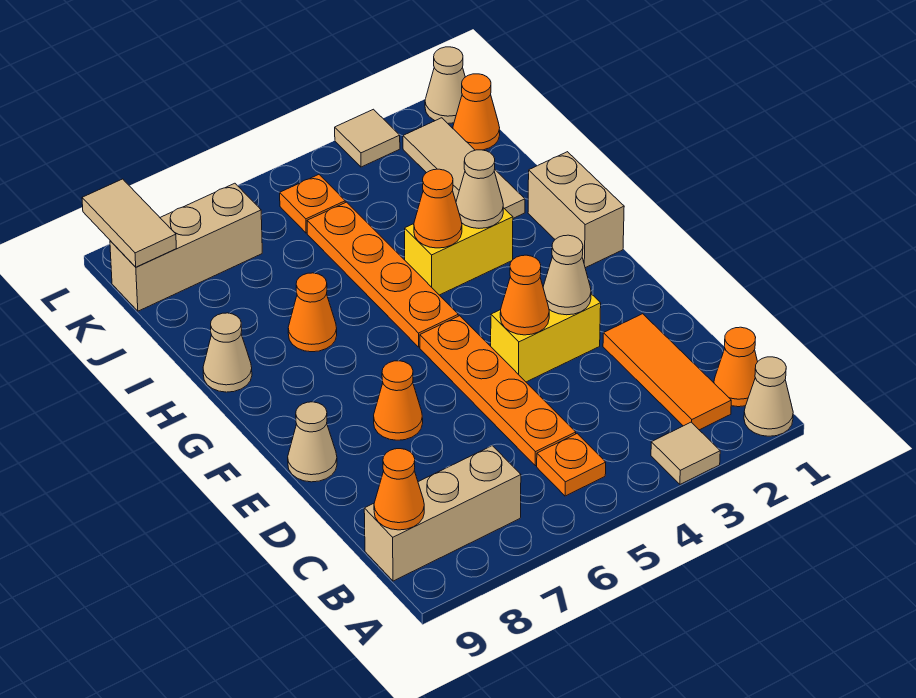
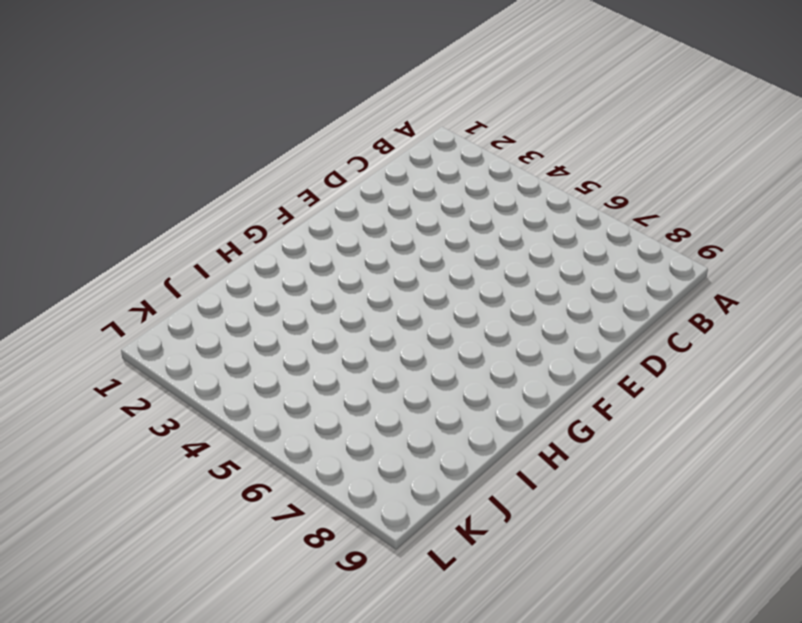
none -> tan 1x1 cone [744,357,793,436]
none -> tan 1x1 tile [651,422,720,484]
none -> orange 1x1 cone [714,327,758,407]

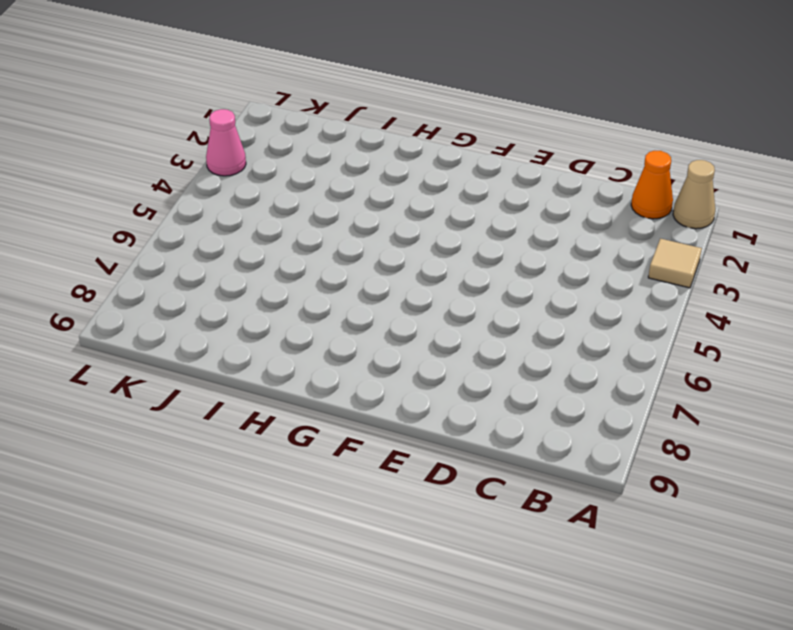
pink 1x1 cone [206,109,246,176] -> tan 1x1 tile [335,109,400,167]
none -> orange 1x3 tile [603,314,731,430]
none -> orange 1x1 plate [537,434,606,496]
none -> tan 1x3 brick [364,446,521,581]

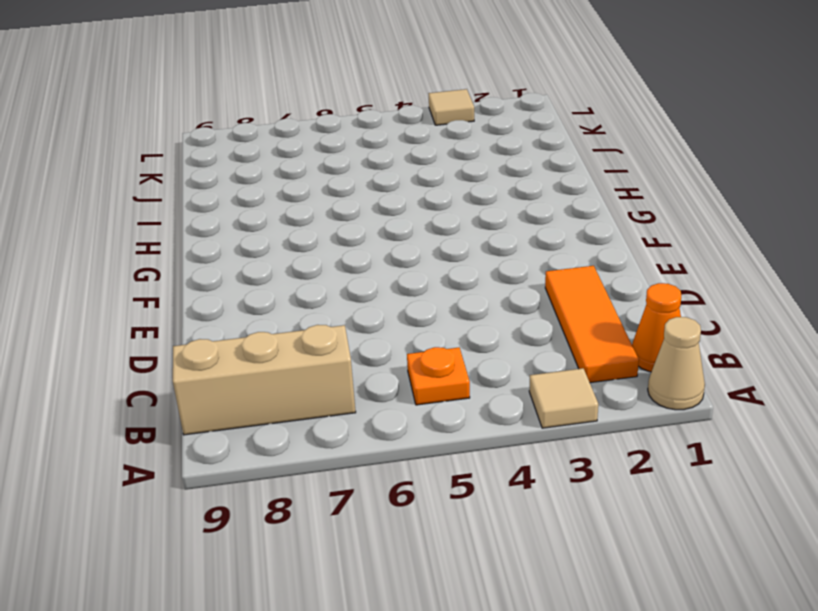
none -> orange 1x4 plate [420,316,576,466]
none -> yellow 1x2 brick [491,294,601,382]
none -> orange 1x1 cone [374,361,423,440]

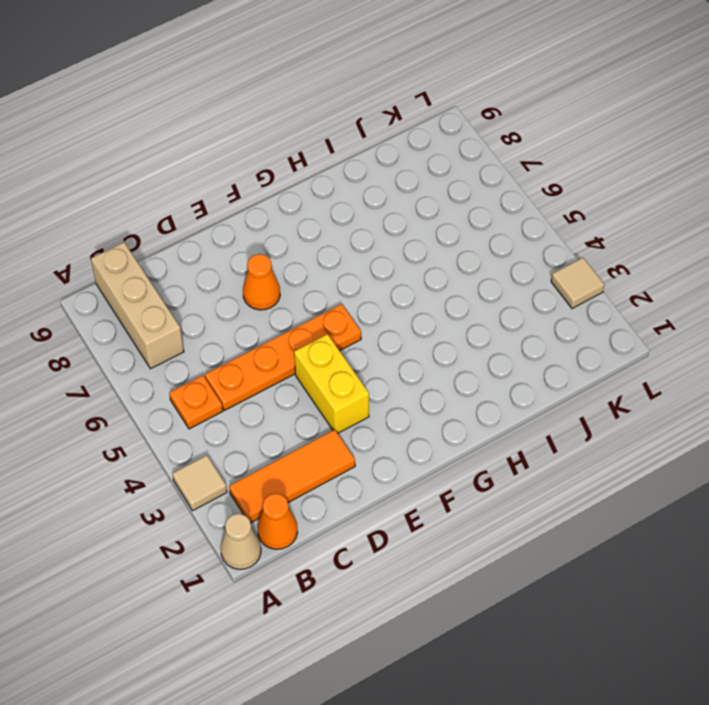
none -> tan 1x1 cone [288,402,337,482]
none -> tan 1x2 brick [528,152,624,268]
none -> orange 1x4 plate [307,202,458,347]

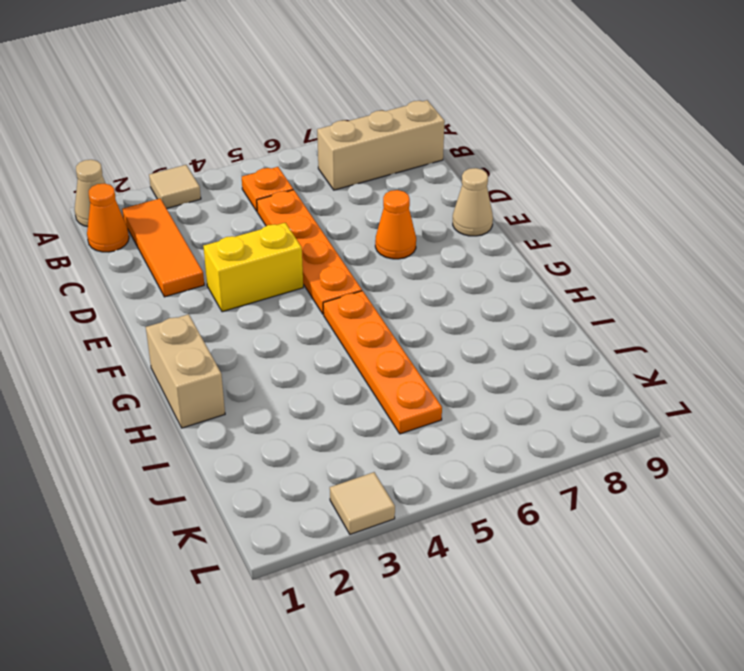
none -> yellow 1x2 brick [405,208,513,295]
none -> orange 1x1 cone [288,273,337,352]
none -> tan 1x1 cone [203,313,252,392]

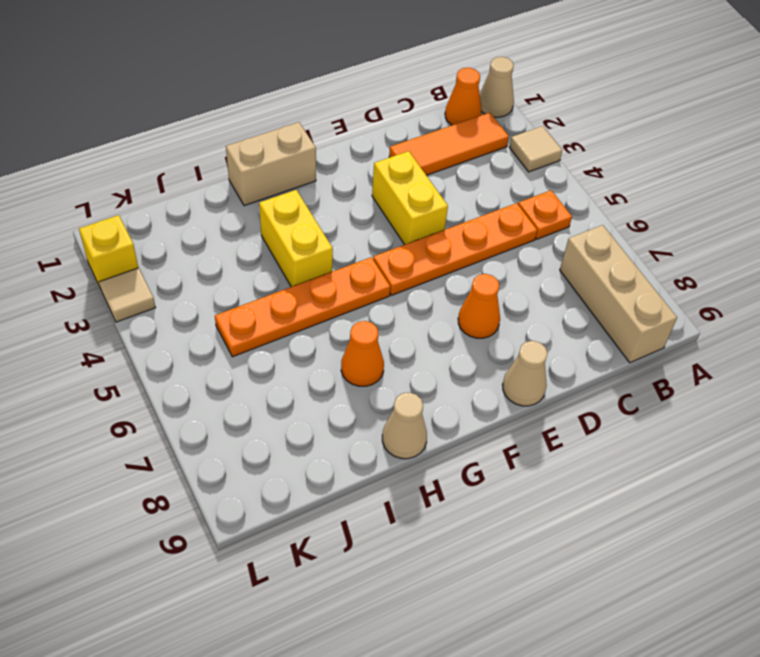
yellow 1x1 brick [79,215,138,289] -> none
none -> tan 1x3 tile [403,118,525,218]
none -> orange 1x1 cone [453,74,500,150]
none -> orange 1x1 plate [280,175,345,233]

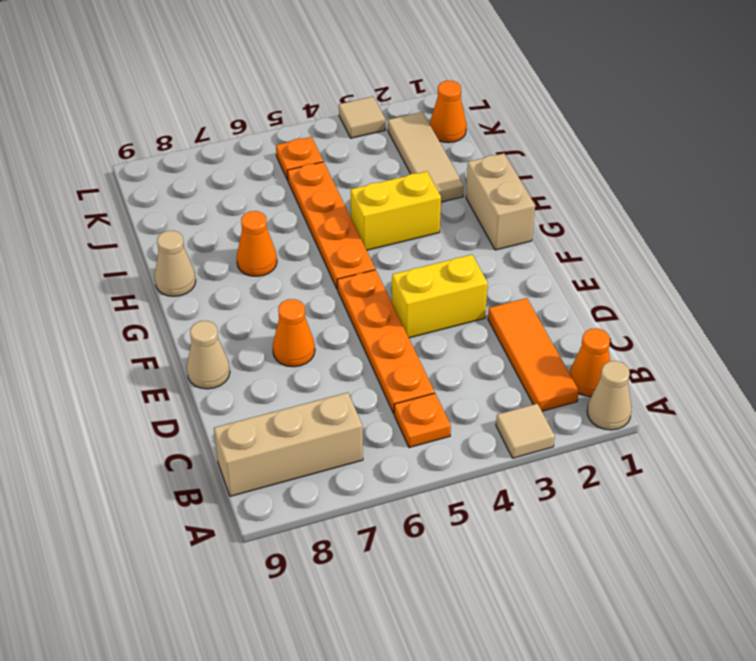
none -> tan 1x3 brick [110,183,262,311]
none -> tan 1x1 cone [425,47,465,123]
none -> orange 1x1 cone [374,449,424,530]

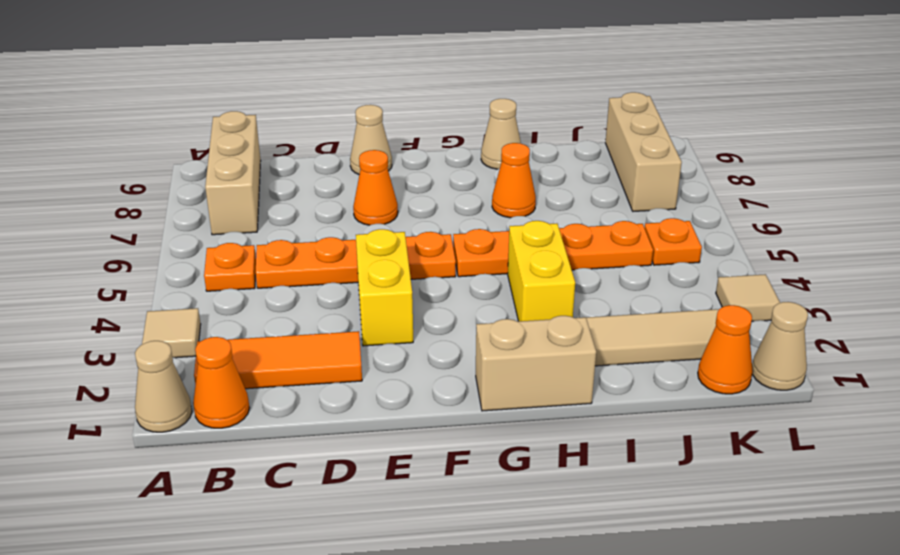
none -> orange 1x1 cone [374,449,424,530]
none -> tan 1x1 cone [543,235,591,315]
none -> orange 1x1 cone [500,255,549,335]

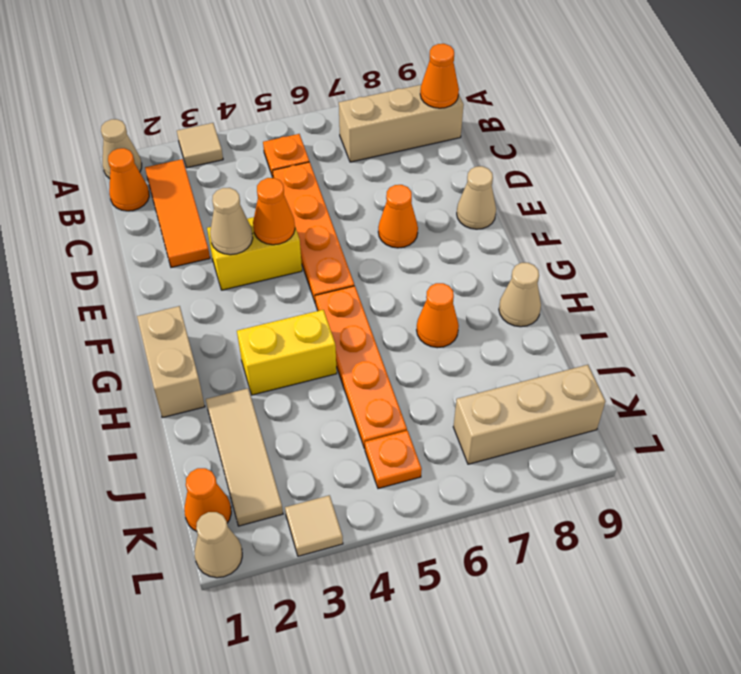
none -> tan 1x1 cone [456,150,503,228]
none -> orange 1x1 cone [414,169,462,248]
none -> tan 1x2 tile [82,179,176,267]

